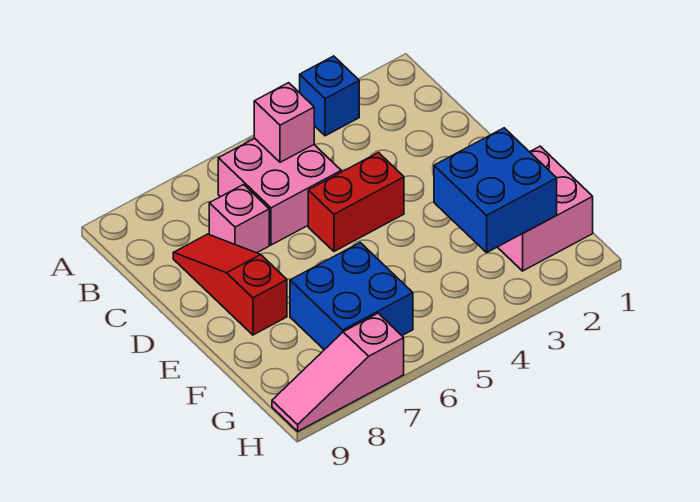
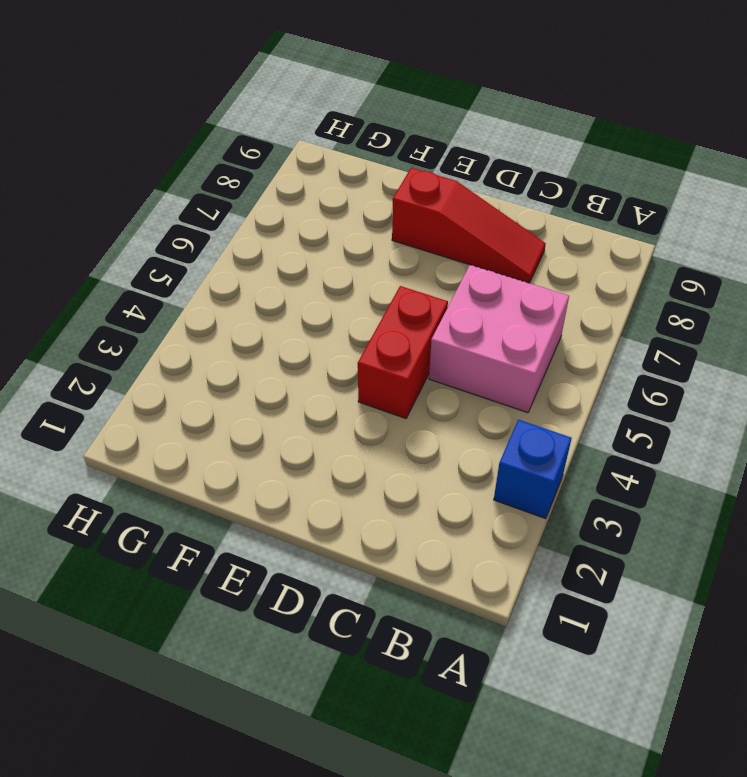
none -> pink 1x1 brick [209,185,269,253]
none -> pink 2x2 brick [498,146,593,271]

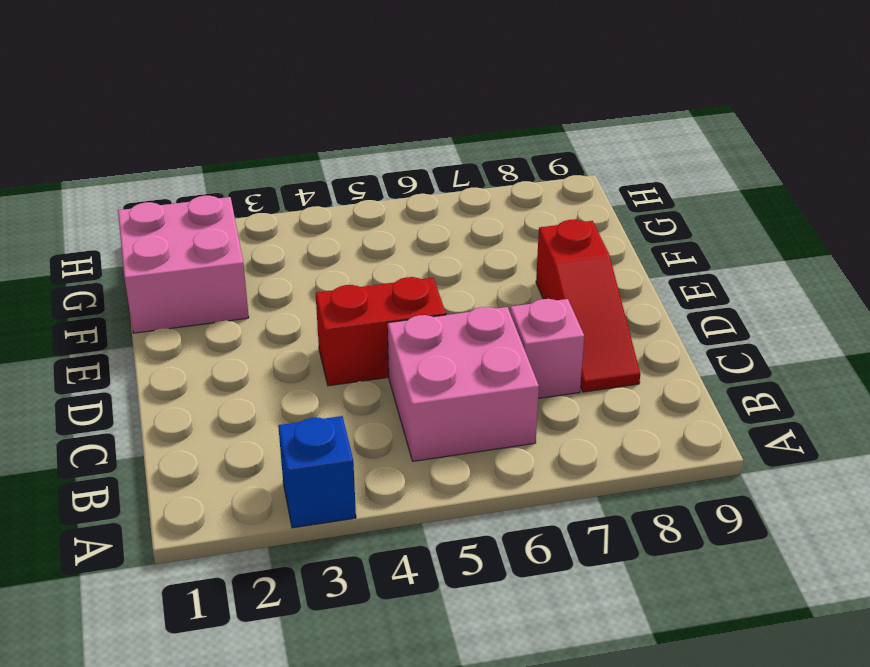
none -> blue 2x2 brick [290,243,413,350]
none -> pink 1x3 slope [272,313,404,431]

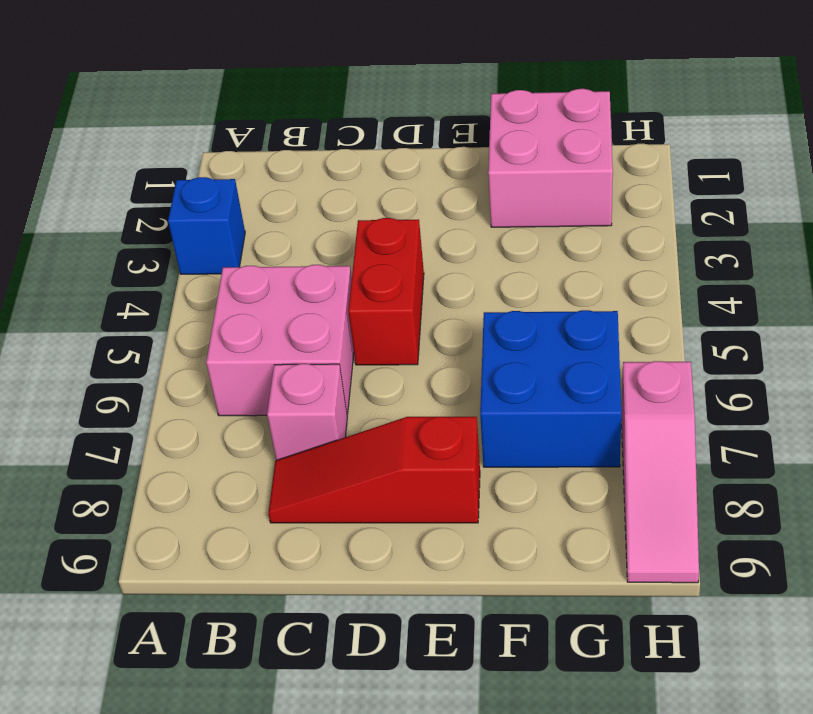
none -> pink 1x1 brick [254,83,314,162]
none -> blue 2x2 brick [434,128,557,252]

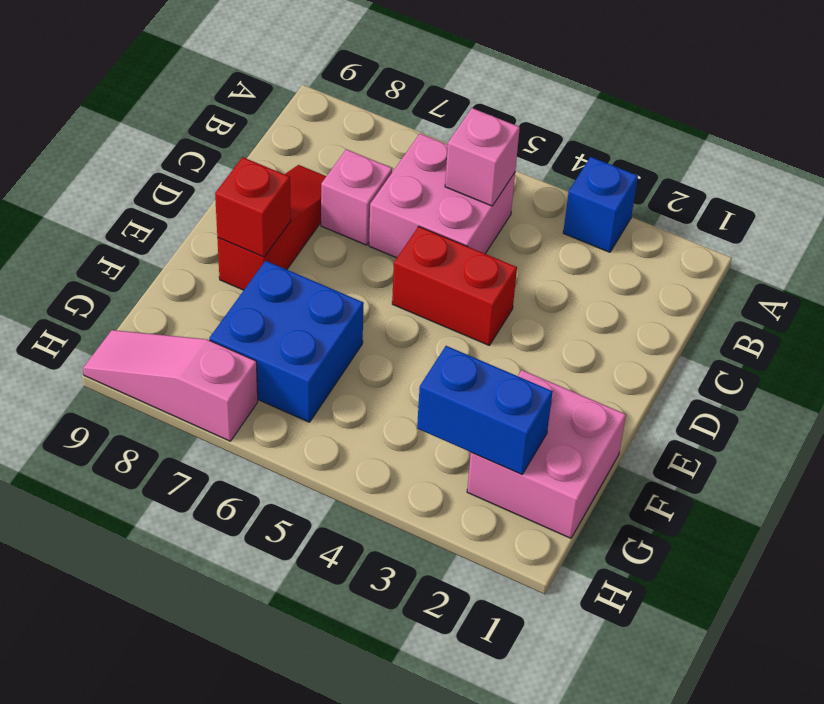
red 1x1 brick [215,157,291,257] -> none
blue 1x2 brick [417,346,553,474] -> blue 2x2 brick [434,128,557,252]

